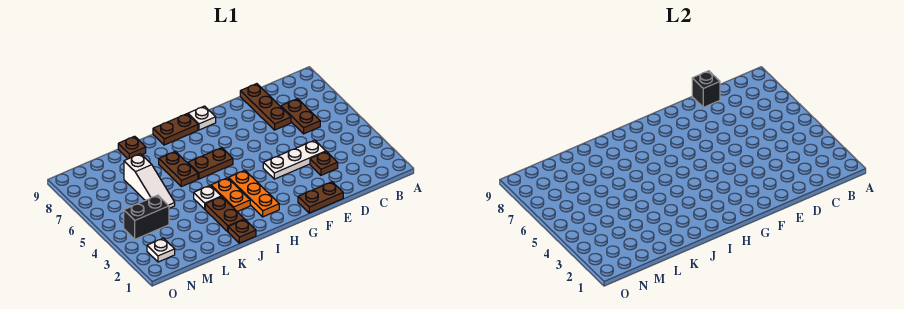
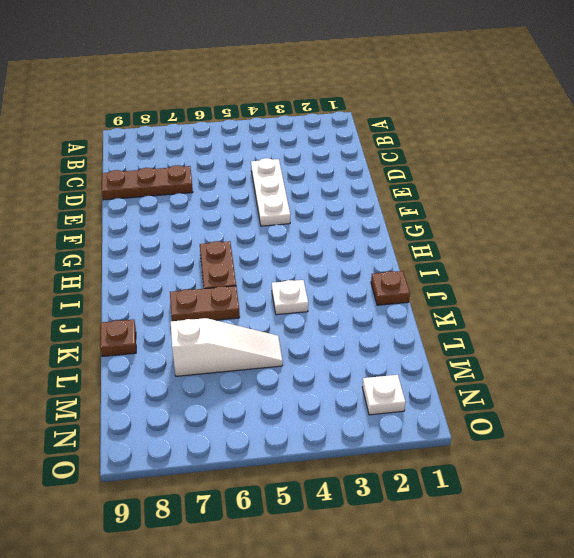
none -> brown 1x2 plate [281,99,320,134]
none -> brown 1x1 plate [310,151,338,175]
none -> brown 1x2 plate [298,182,343,213]

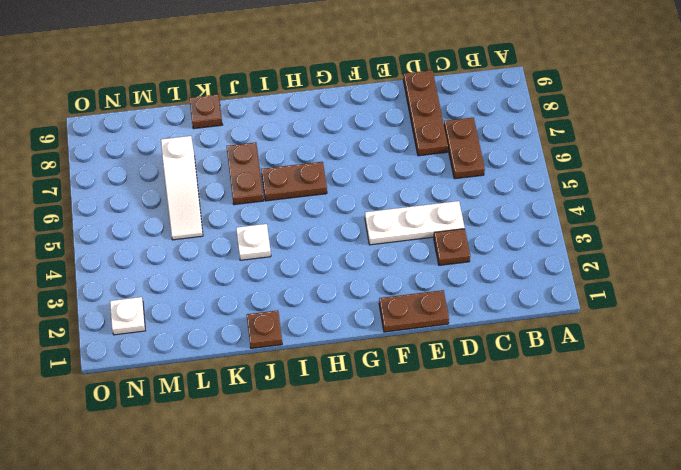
none -> white 1x1 plate [188,106,216,130]
none -> orange 1x3 plate [228,170,279,217]
none -> brown 1x2 plate [153,114,198,145]

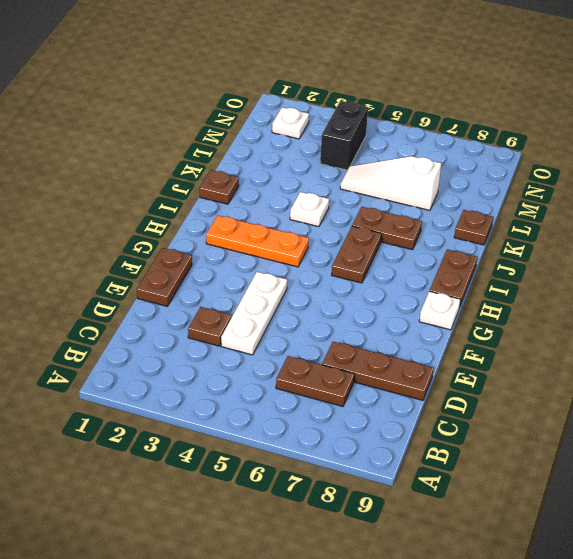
none -> orange 1x2 plate [211,178,250,212]
none -> brown 1x2 plate [205,197,244,232]
none -> black 1x1 brick [692,71,720,107]

